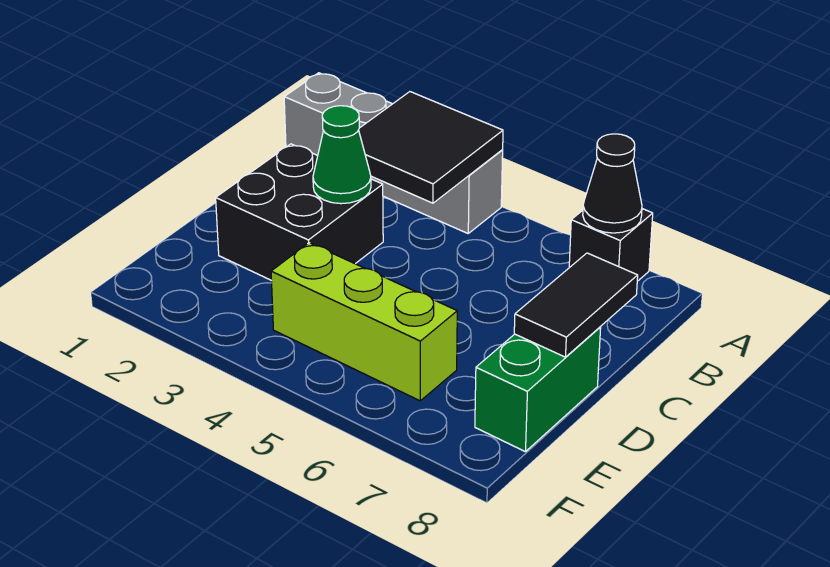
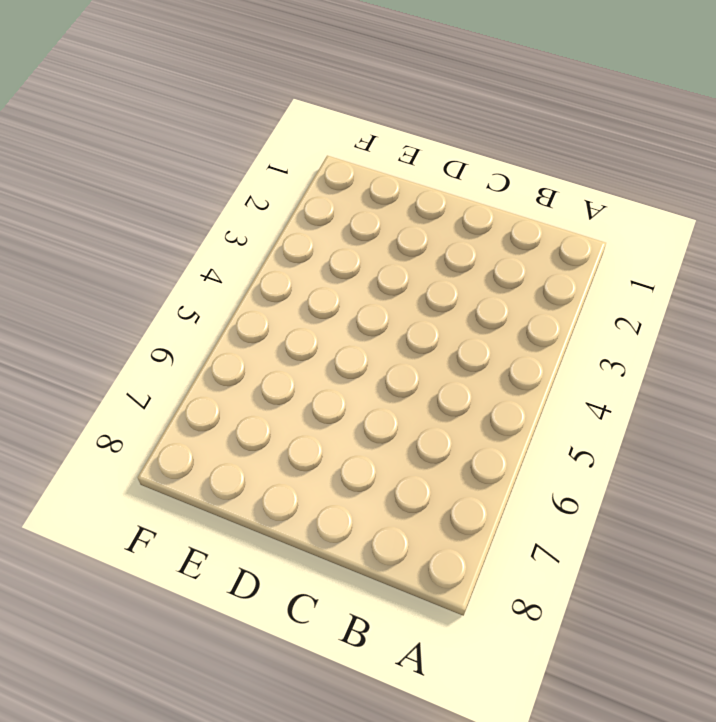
none -> grey 1x4 brick [284,73,503,233]
none -> black 1x1 brick [569,209,653,281]

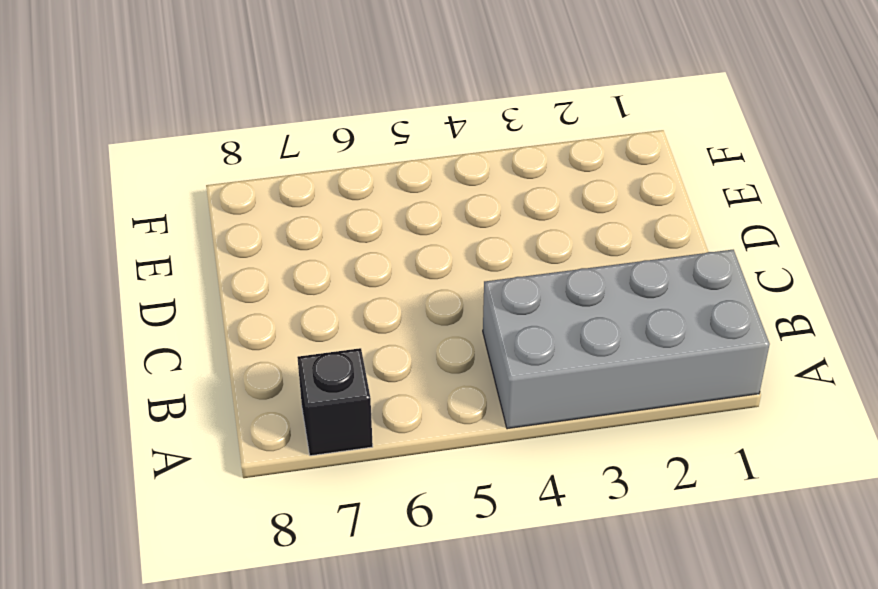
grey 2x4 brick [483,250,770,429] -> grey 1x4 brick [284,73,503,233]
none -> black 2x2 brick [216,144,383,281]
none -> green 1x2 brick [475,327,601,452]

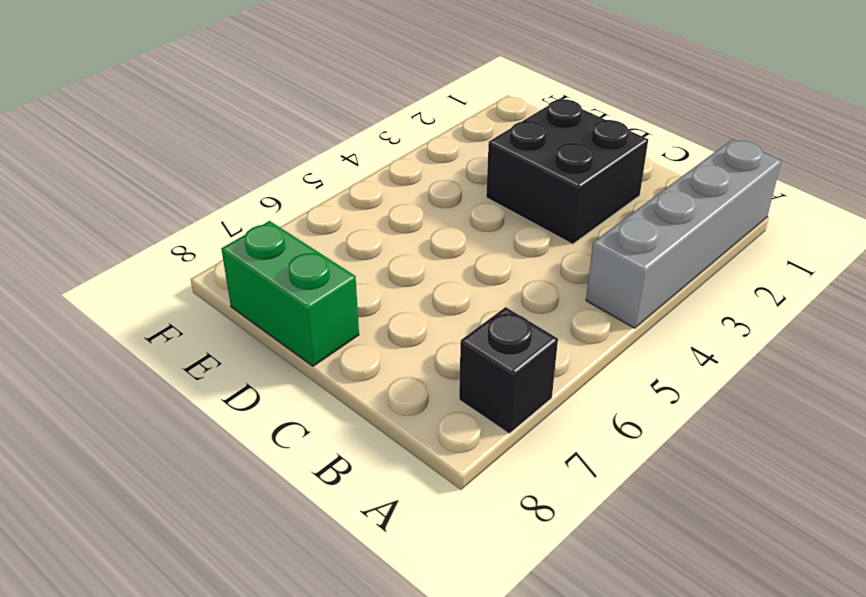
none -> lime 1x3 brick [271,243,457,401]
none -> black 2x2 tile [359,92,503,203]

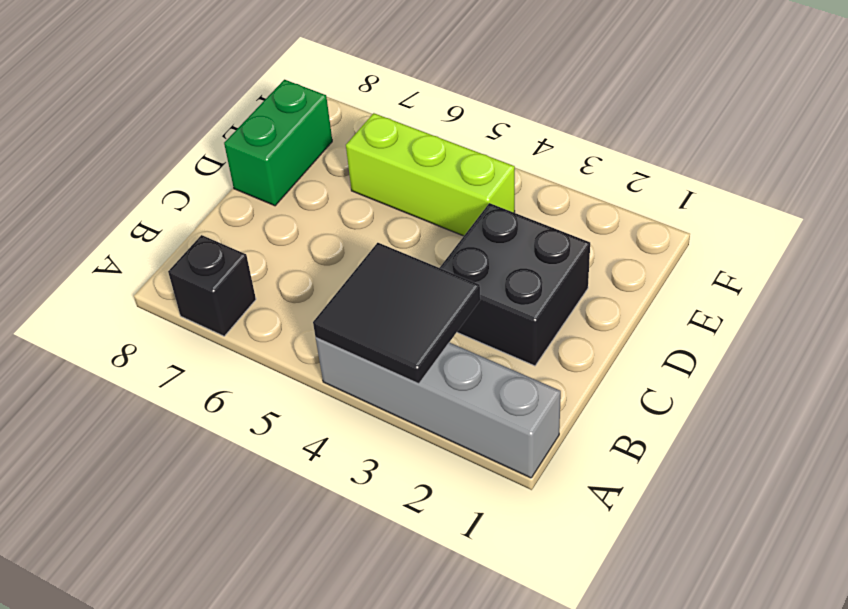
none -> black 1x1 cone [583,134,642,233]
none -> green 1x1 cone [313,106,371,204]

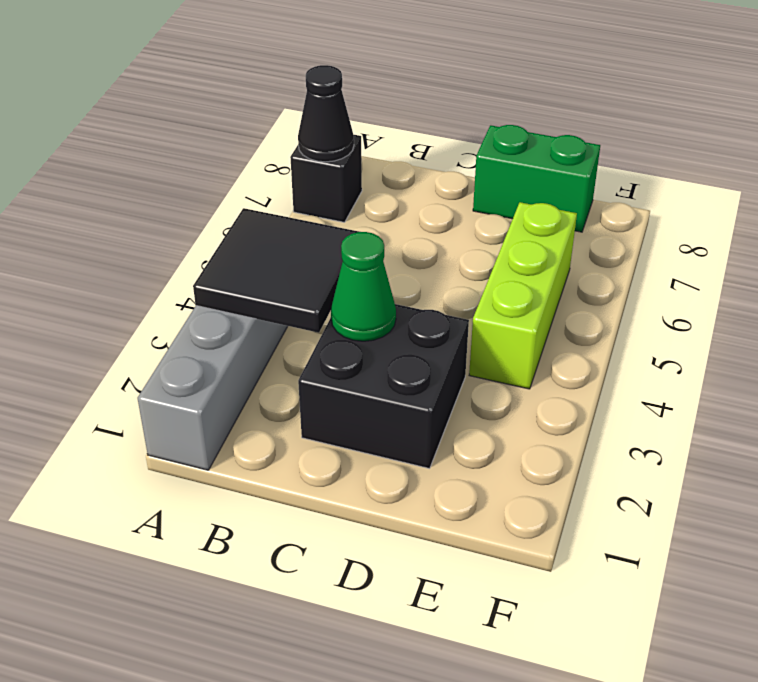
none -> black 1x2 tile [514,253,638,357]

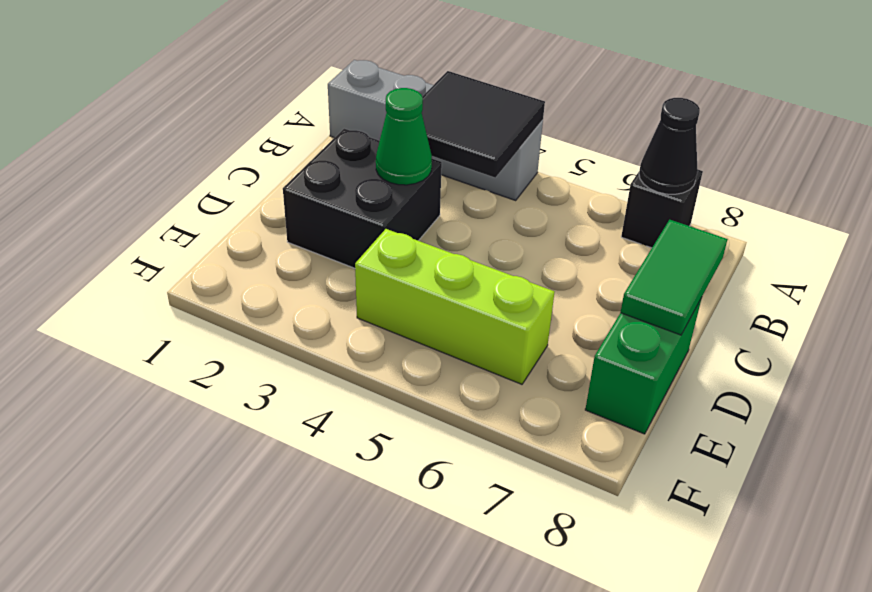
green 1x2 tile [621,220,728,335] -> black 1x2 tile [514,253,638,357]

